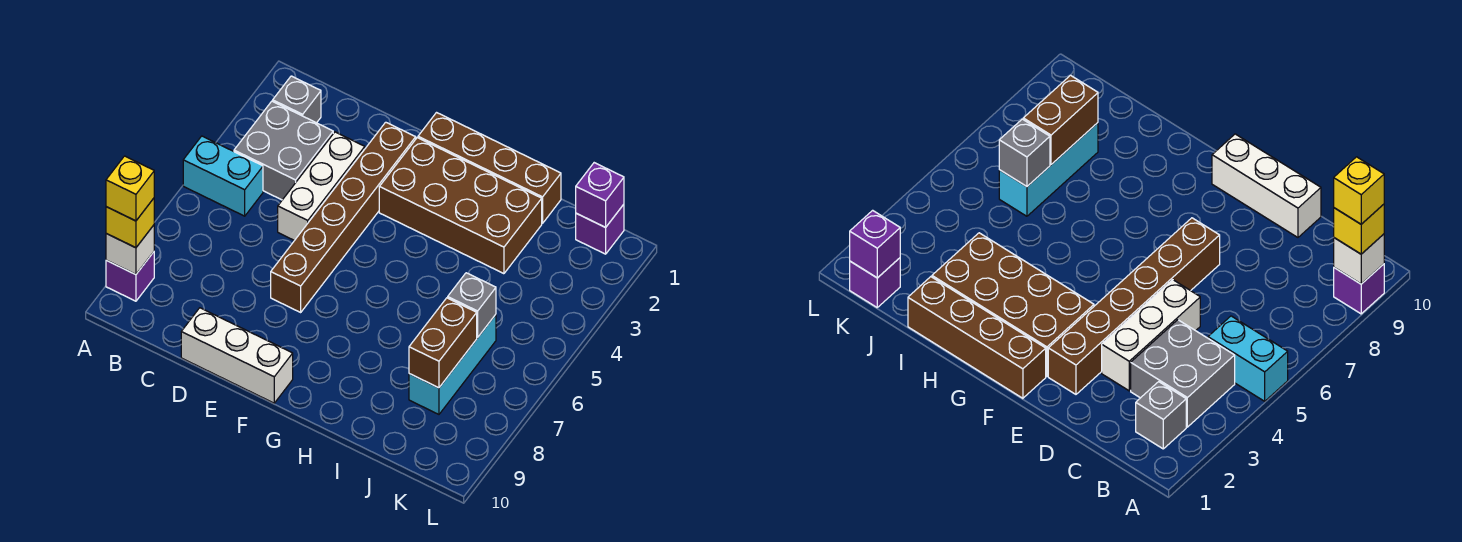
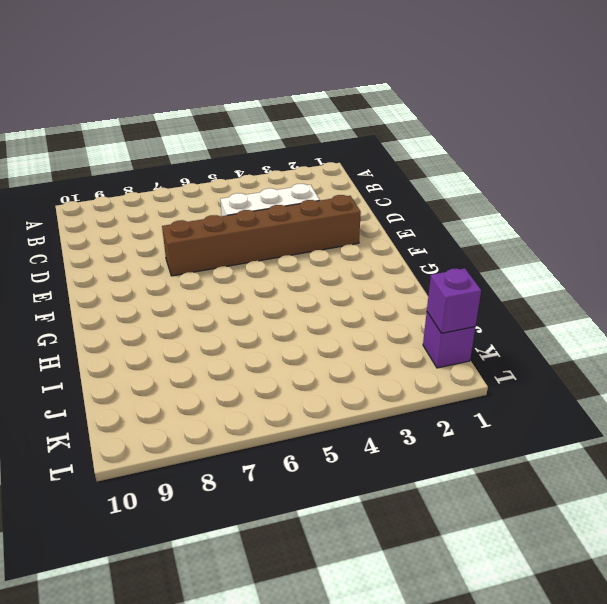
none -> cyan 1x2 brick [183,136,263,216]
none -> purple 1x1 brick [106,252,154,301]
none -> grey 1x1 brick [273,76,321,123]

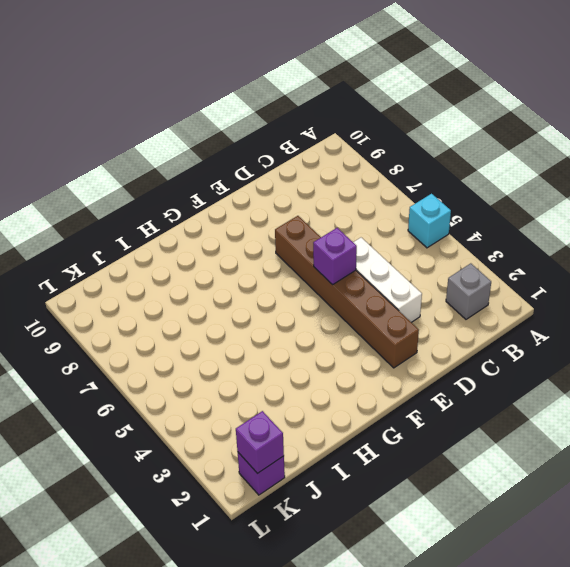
cyan 1x1 brick [408,194,451,248] -> cyan 1x2 brick [183,136,263,216]
purple 1x1 brick [313,228,357,285] -> purple 1x1 brick moved to [106,252,154,301]
none -> grey 2x2 brick [234,101,333,200]
none -> white 1x3 brick [181,308,293,403]
none -> brown 1x4 brick [418,113,561,223]

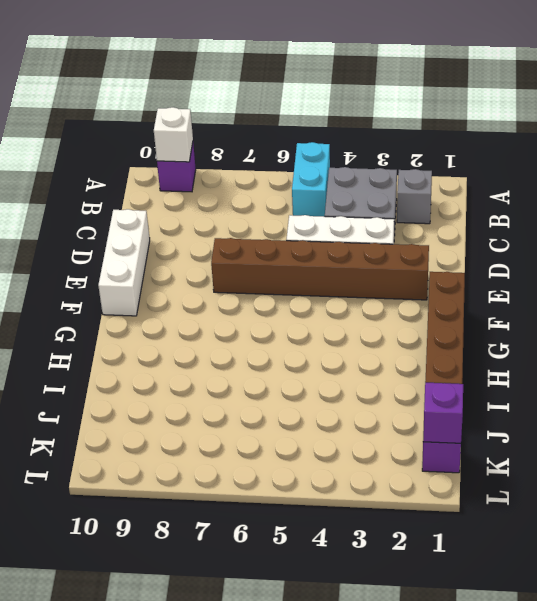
none -> brown 2x4 brick [379,138,542,274]
none -> cyan 1x3 brick [409,315,496,414]
none -> grey 1x1 brick [448,273,496,337]

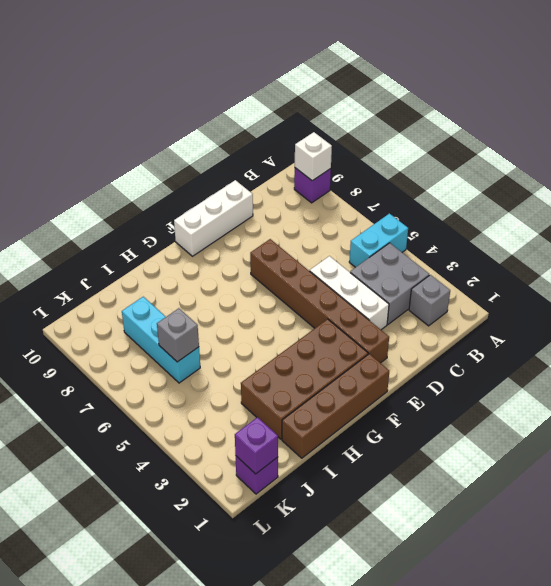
none -> brown 1x2 brick [409,298,477,388]
none -> yellow 1x1 brick [106,198,154,248]
none -> yellow 1x1 brick [106,156,154,221]

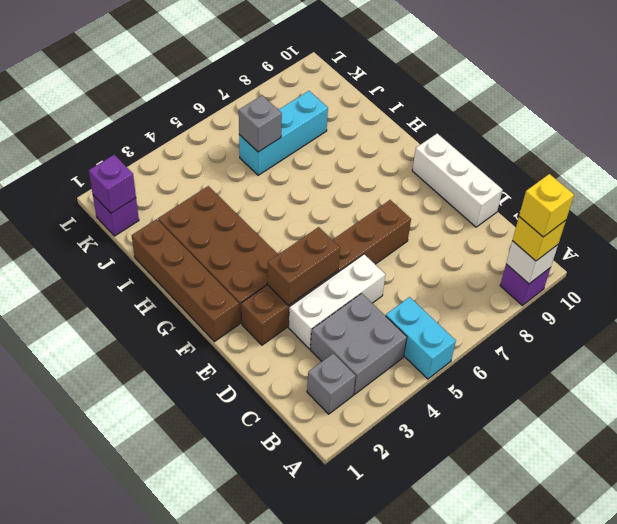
brown 1x2 brick [267,227,340,305] -> brown 1x2 brick moved to [409,298,477,388]

